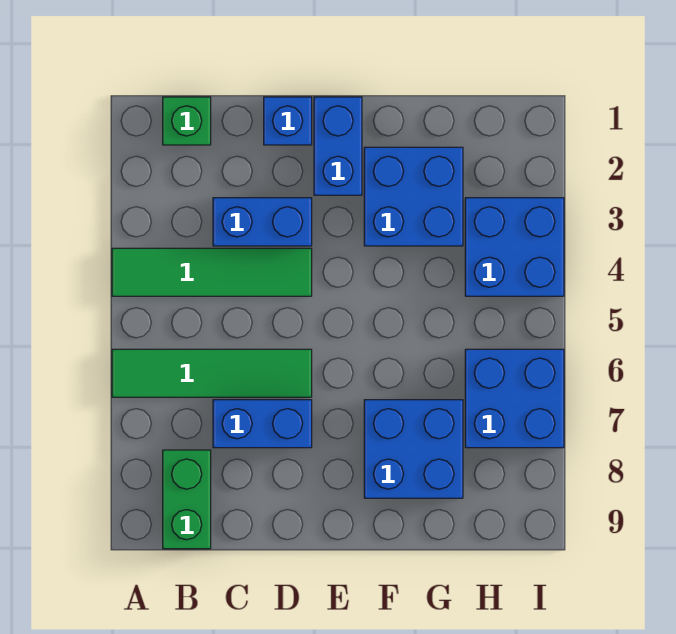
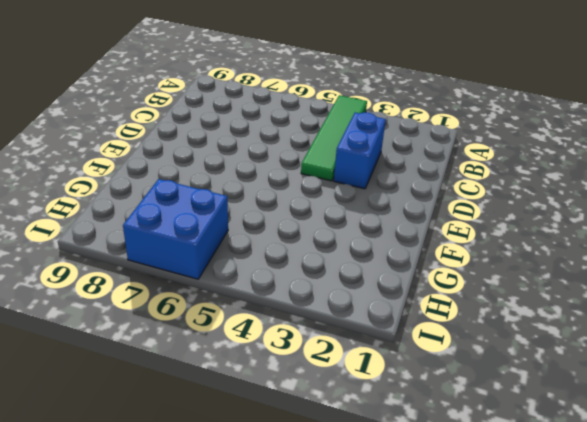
none -> green 1x4 tile [112,349,312,397]
none -> green 1x1 brick [163,97,211,145]
none -> green 1x2 brick [163,450,211,549]

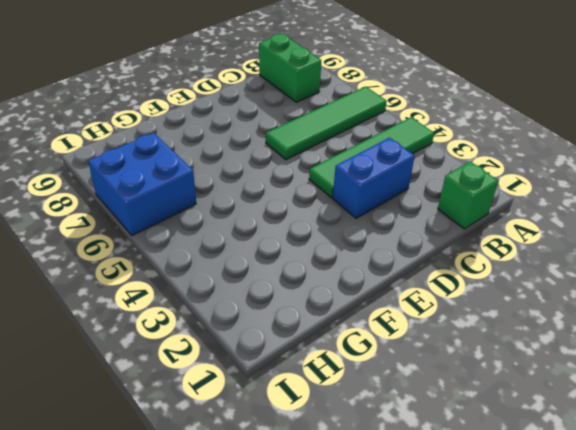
none -> blue 1x2 brick [213,400,312,448]
none -> blue 1x1 brick [264,97,312,145]
none -> blue 1x2 brick [314,97,362,195]

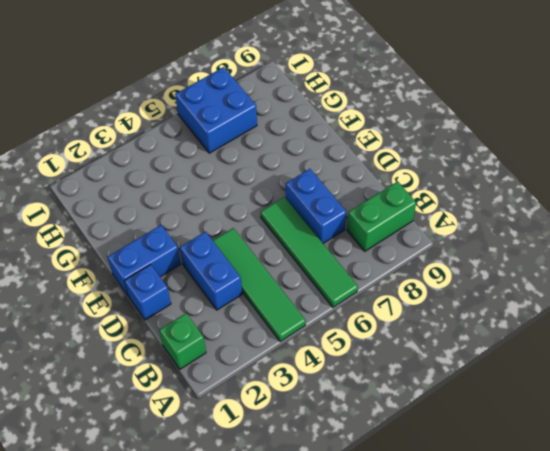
none -> blue 2x2 brick [364,147,463,246]
none -> blue 2x2 brick [364,400,463,498]
none -> blue 2x2 brick [465,198,564,296]

